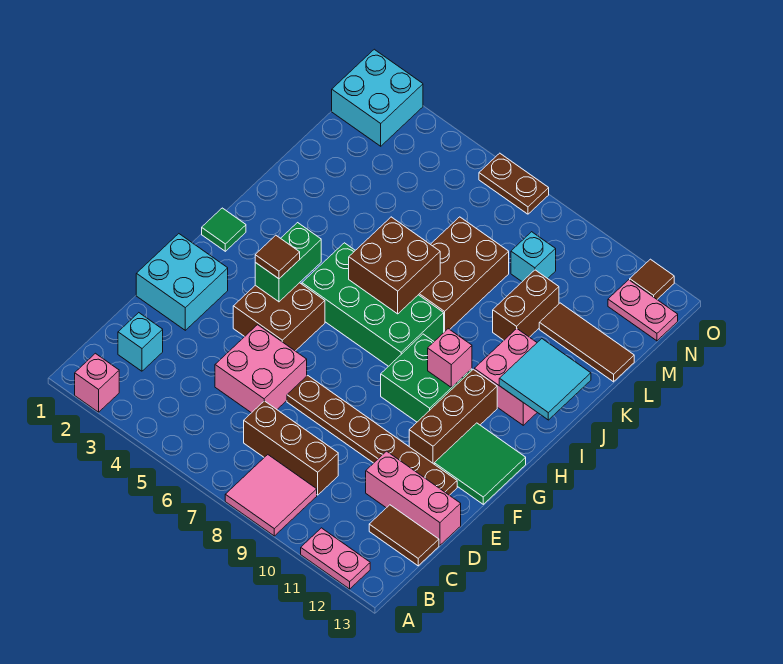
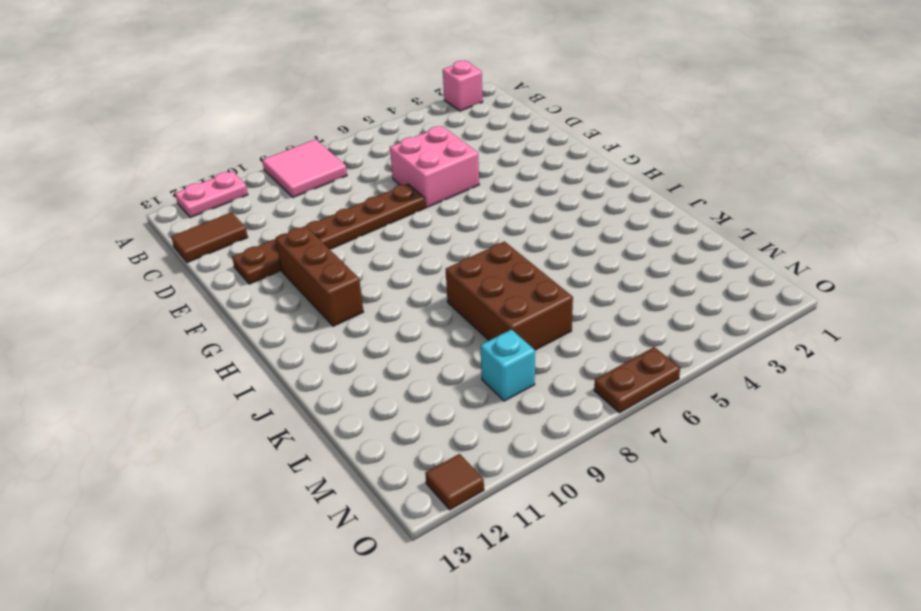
none -> cyan 1x1 brick [118,313,163,371]
none -> brown 1x3 brick [244,401,338,495]
none -> pink 1x3 brick [366,451,461,545]
none -> cyan 2x2 brick [136,234,228,330]

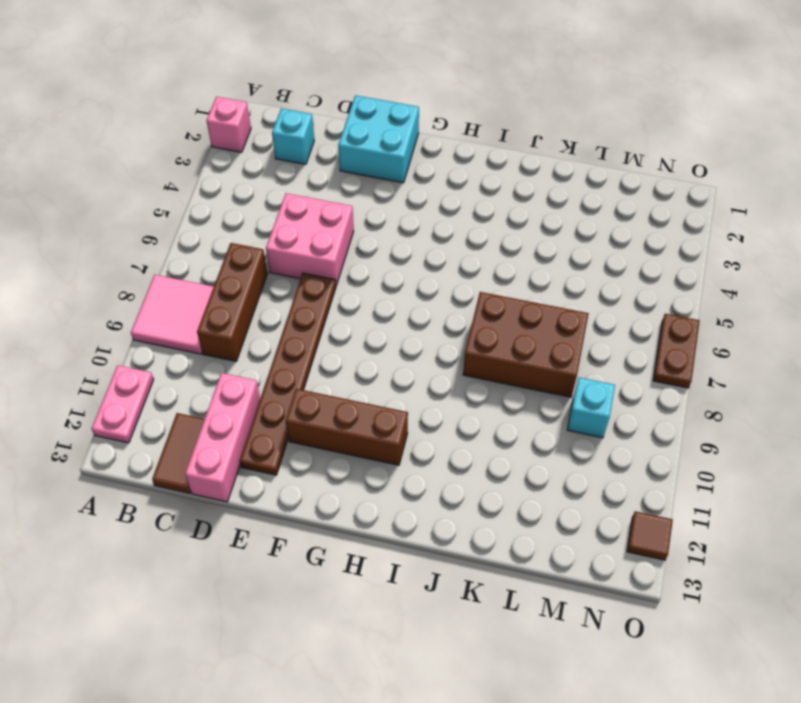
none -> brown 2x2 brick [233,283,325,351]
none -> green 2x2 tile [434,423,526,504]
none -> green 2x2 brick [381,334,472,422]
none -> green 1x1 tile [202,208,246,251]

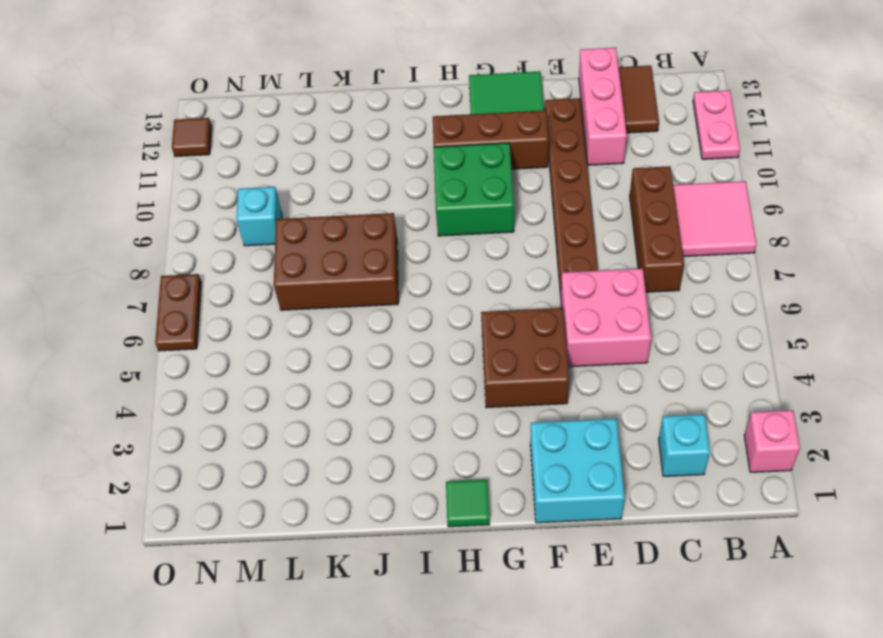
none -> green 2x4 brick [302,243,444,366]
none -> pink 2x2 brick [474,329,537,425]
none -> brown 1x2 brick [493,270,559,340]
none -> brown 1x3 tile [539,303,634,382]

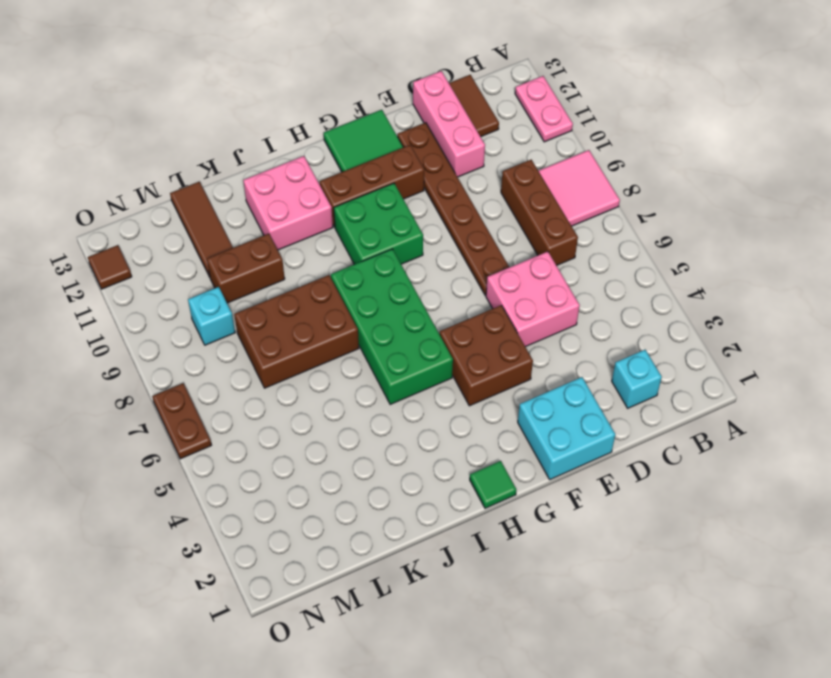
none -> pink 1x1 brick [75,353,119,412]
none -> cyan 2x2 brick [332,49,423,146]
none -> pink 1x2 plate [608,280,678,341]
none -> green 1x2 brick [255,223,321,302]

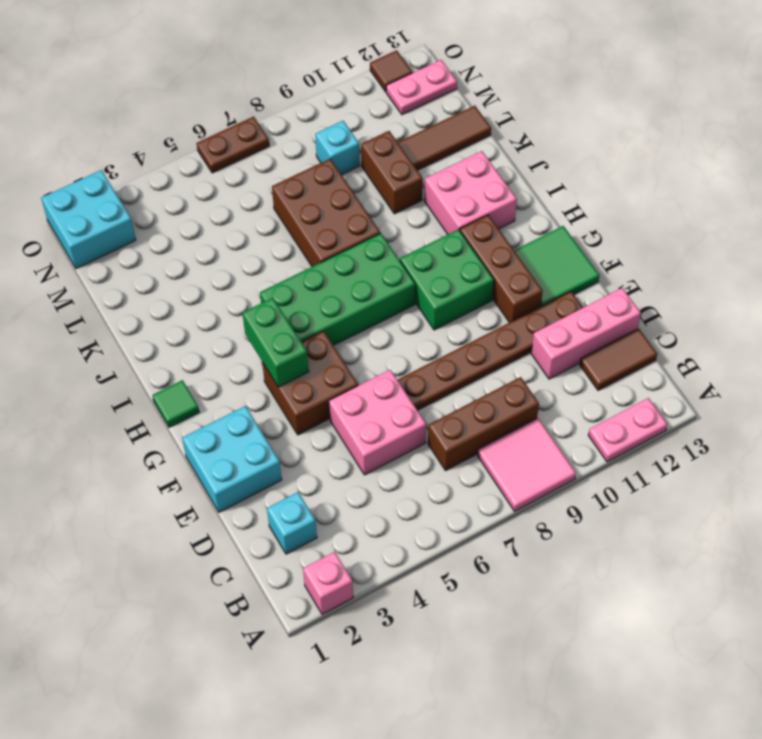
none -> pink 1x1 brick [428,329,472,388]
none -> brown 2x2 brick [349,217,440,314]
none -> cyan 2x2 tile [499,339,591,420]
none -> brown 1x1 tile [255,235,300,279]

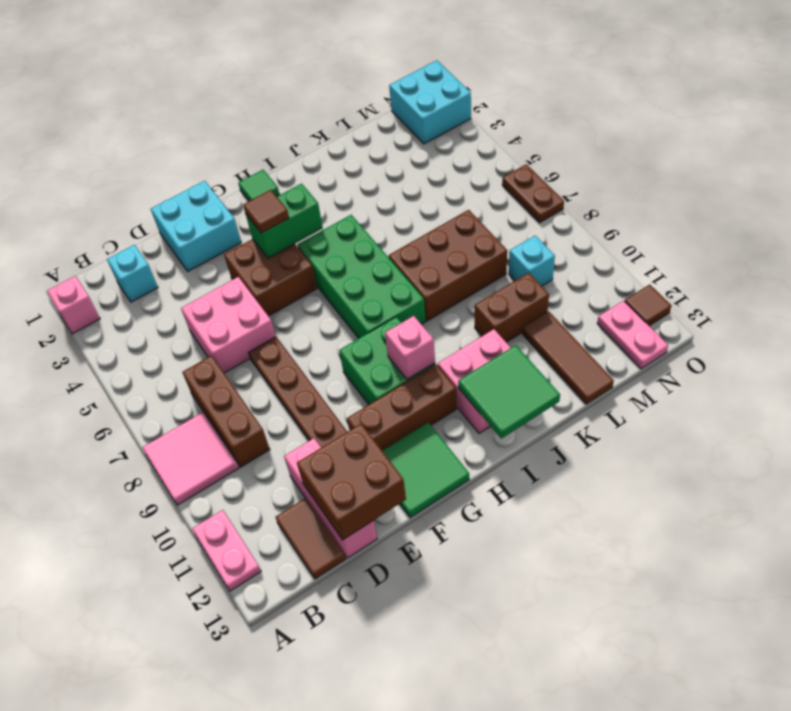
brown 2x2 brick [297,424,406,540] -> brown 2x2 brick moved to [349,217,440,314]
green 2x2 tile [458,345,560,439] -> cyan 2x2 tile [499,339,591,420]

